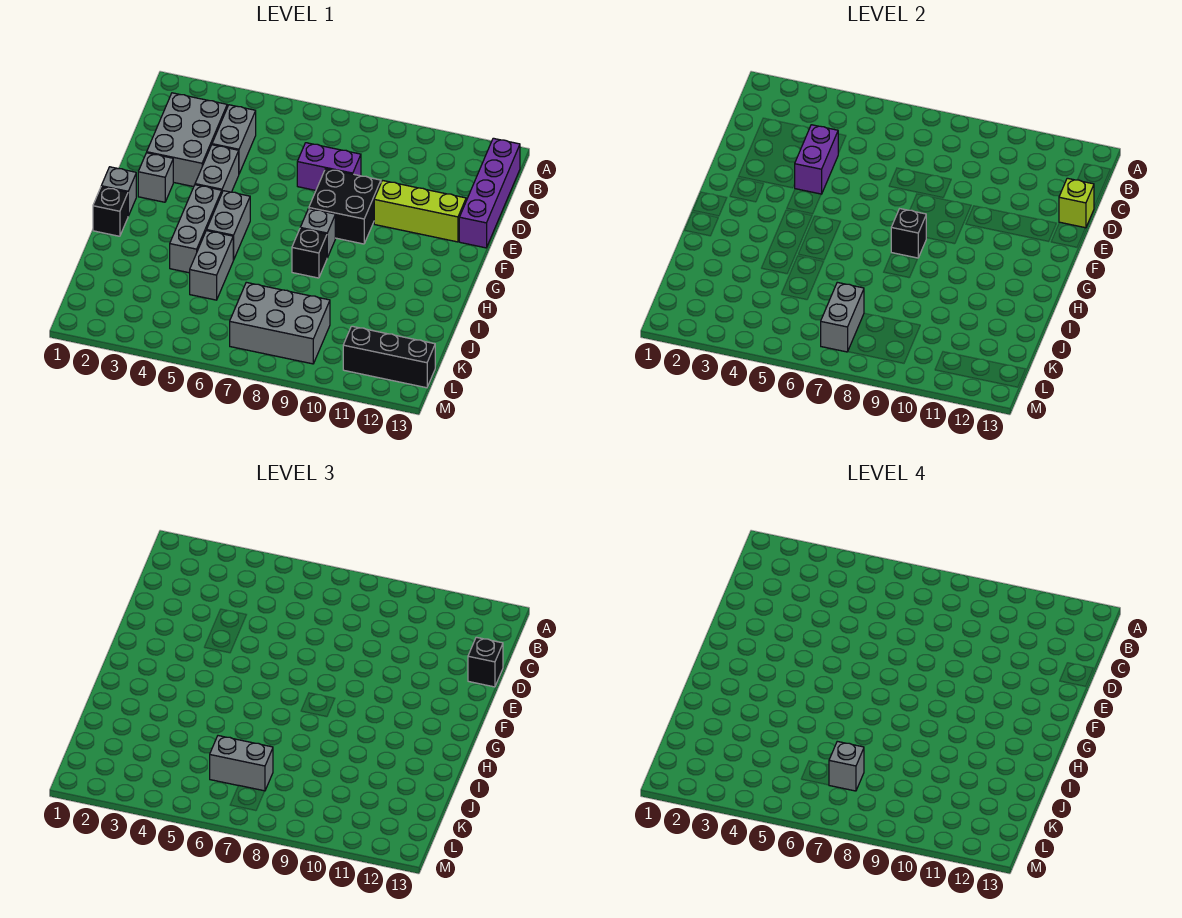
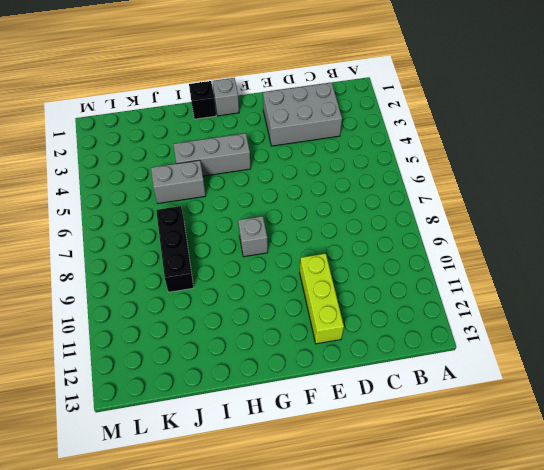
black 1x3 brick [156,206,194,292] -> black 1x3 brick moved to [343,326,435,388]
none -> purple 1x4 brick [459,138,520,248]
none -> grey 1x2 brick [212,105,256,174]
none -> purple 1x2 brick [297,143,361,190]

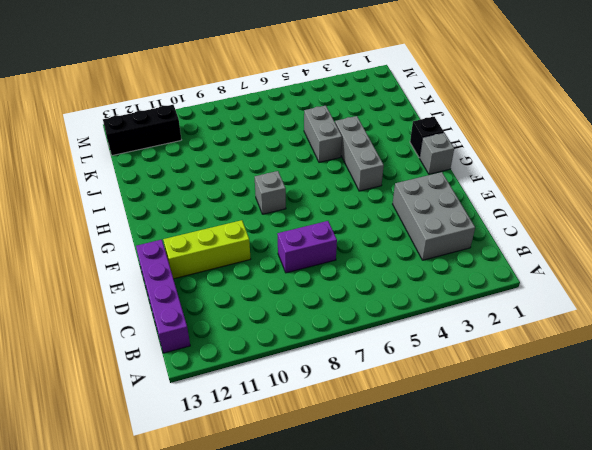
none -> grey 1x2 brick [212,105,256,174]
none -> grey 1x2 brick [195,145,239,192]
none -> black 2x2 brick [309,169,381,244]

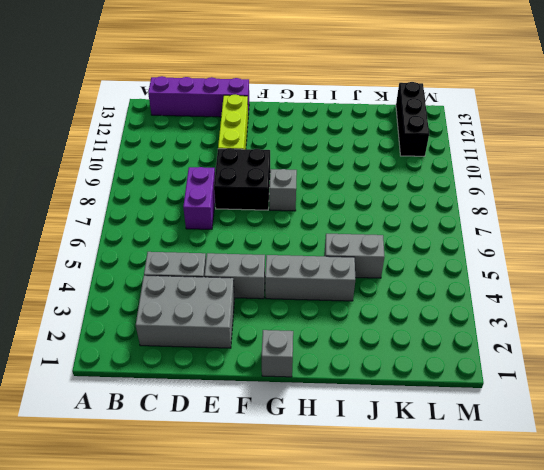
none -> grey 1x1 brick [138,153,173,202]
none -> grey 1x2 brick [207,191,250,260]
none -> black 1x1 brick [93,187,128,236]

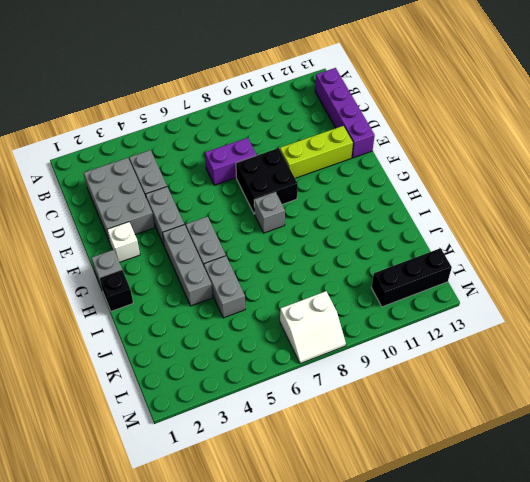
white 1x1 brick [107,222,140,262] -> grey 1x1 brick [138,153,173,202]
white 2x2 slope [280,291,346,364] -> grey 2x3 brick [230,282,330,364]
none -> black 1x1 brick [292,229,327,278]
none -> purple 1x2 brick [794,125,838,194]
none -> lime 1x1 brick [1059,178,1094,228]

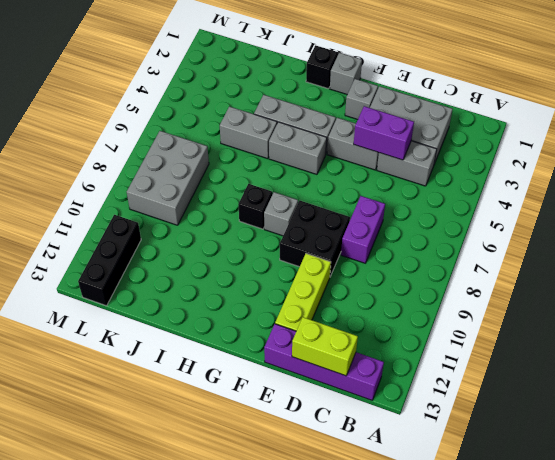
lime 1x2 brick [292,317,358,376] -> lime 1x1 brick [1059,178,1094,228]
none -> black 1x1 brick [891,209,926,258]
none -> grey 1x2 brick [821,282,864,352]
none -> black 1x1 brick [468,637,503,687]

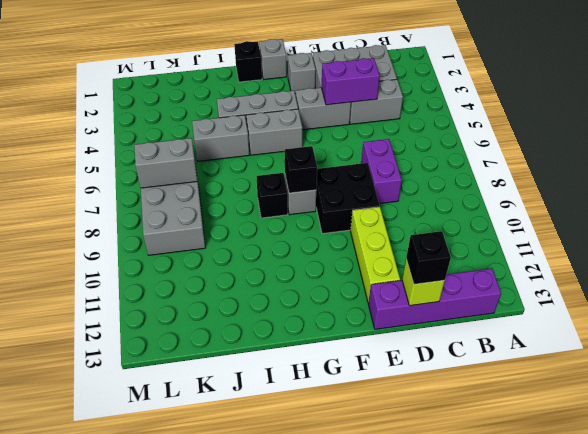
none -> black 1x3 brick [343,326,435,388]
none -> grey 1x2 brick [210,736,273,791]
none -> grey 1x1 brick [829,741,864,791]

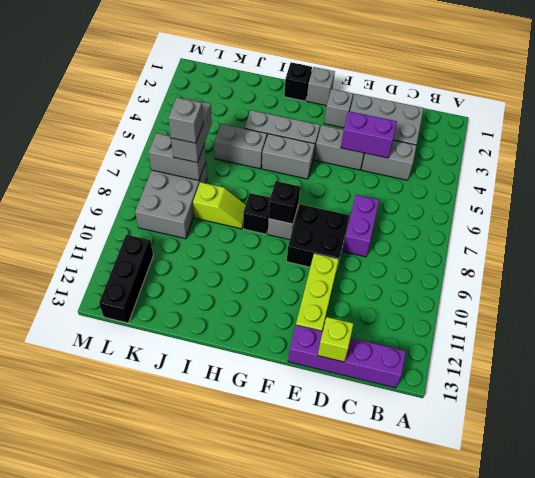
lime 1x2 slope [193,182,246,229] -> none
none -> black 1x1 brick [468,637,503,687]

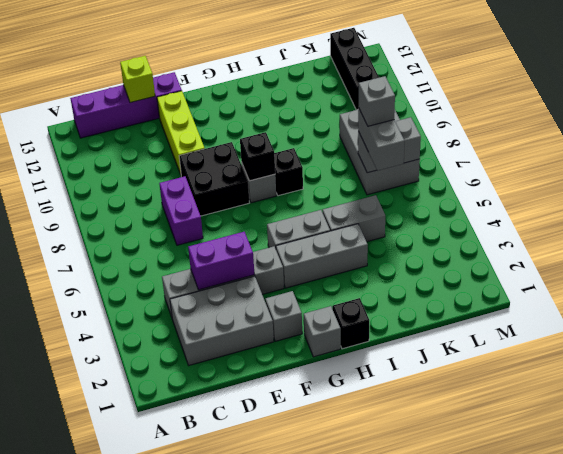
none -> black 1x1 brick [468,637,503,687]

